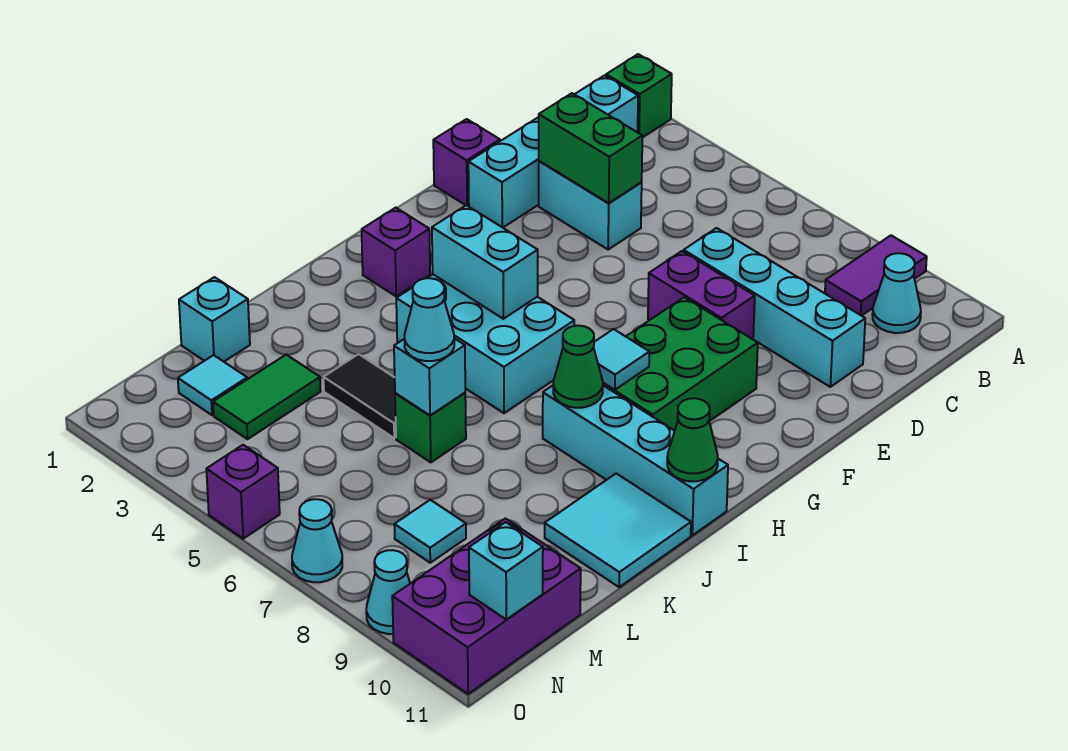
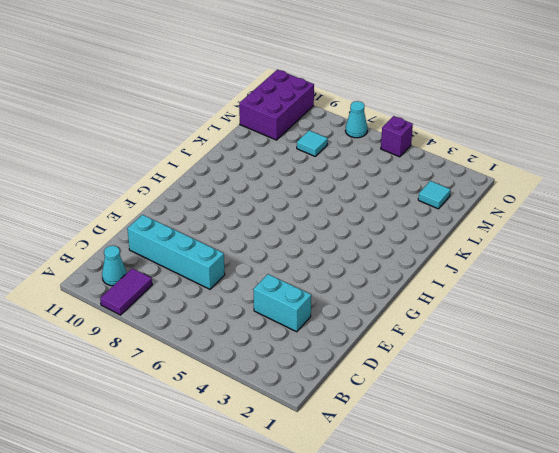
none -> green 1x1 brick [606,54,672,138]
none -> cyan 1x4 brick [468,75,638,228]
none -> purple 1x1 brick [433,119,500,206]
none -> purple 1x2 brick [648,251,755,339]

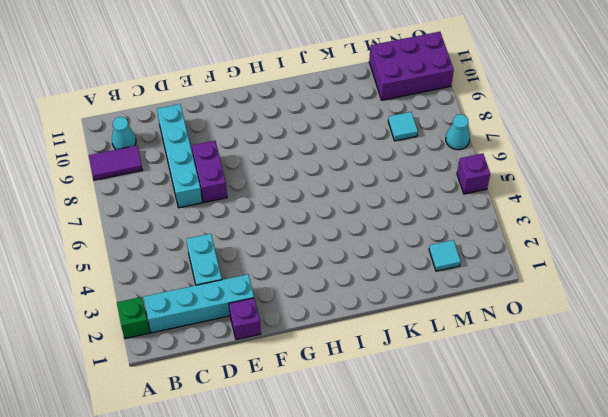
none -> green 2x3 brick [603,297,758,431]
none -> purple 1x1 brick [362,208,430,296]
none -> cyan 2x3 brick [396,275,574,413]
none -> cyan 1x4 brick [543,385,728,535]

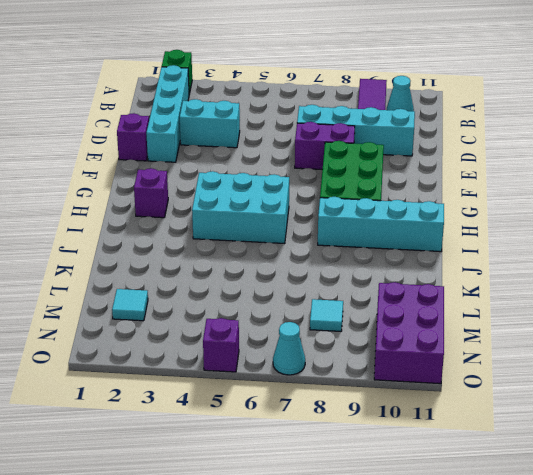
none -> cyan 2x2 tile [545,474,691,587]
none -> black 1x2 tile [324,354,396,438]
none -> green 1x1 brick [395,393,466,462]
none -> cyan 1x1 brick [179,277,250,362]

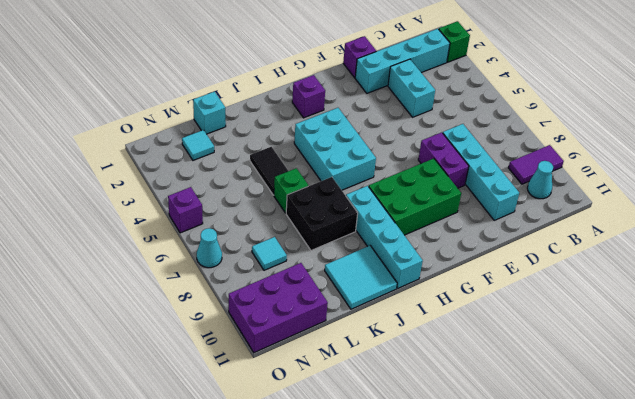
black 2x2 brick [286,177,358,250] -> none
none -> green 1x2 tile [213,355,321,439]
none -> cyan 1x1 cone [366,550,410,634]
none -> green 1x2 brick [539,93,642,203]
none -> cyan 1x2 brick [432,205,538,319]

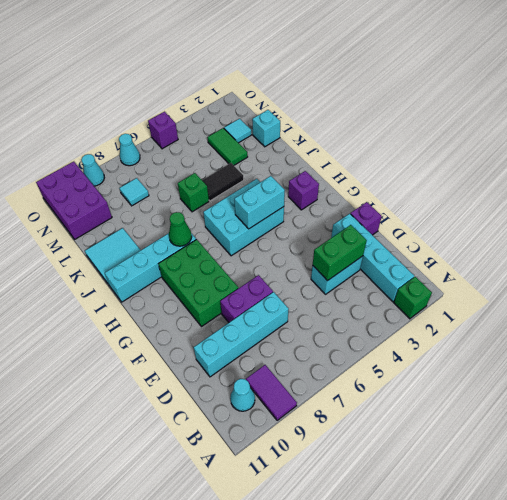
none -> cyan 1x1 tile [594,329,649,390]
none -> green 1x1 cone [667,398,718,481]
none -> cyan 1x1 brick [394,338,465,415]
none -> cyan 1x1 brick [469,522,543,619]

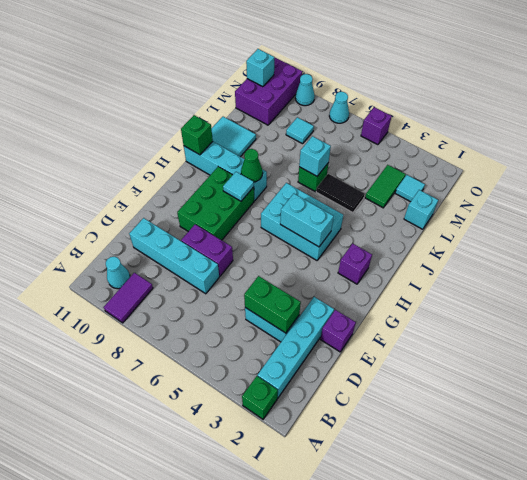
green 1x1 brick [181,115,213,155] -> green 1x1 cone [667,398,718,481]
none -> cyan 1x1 cone [404,278,454,361]

